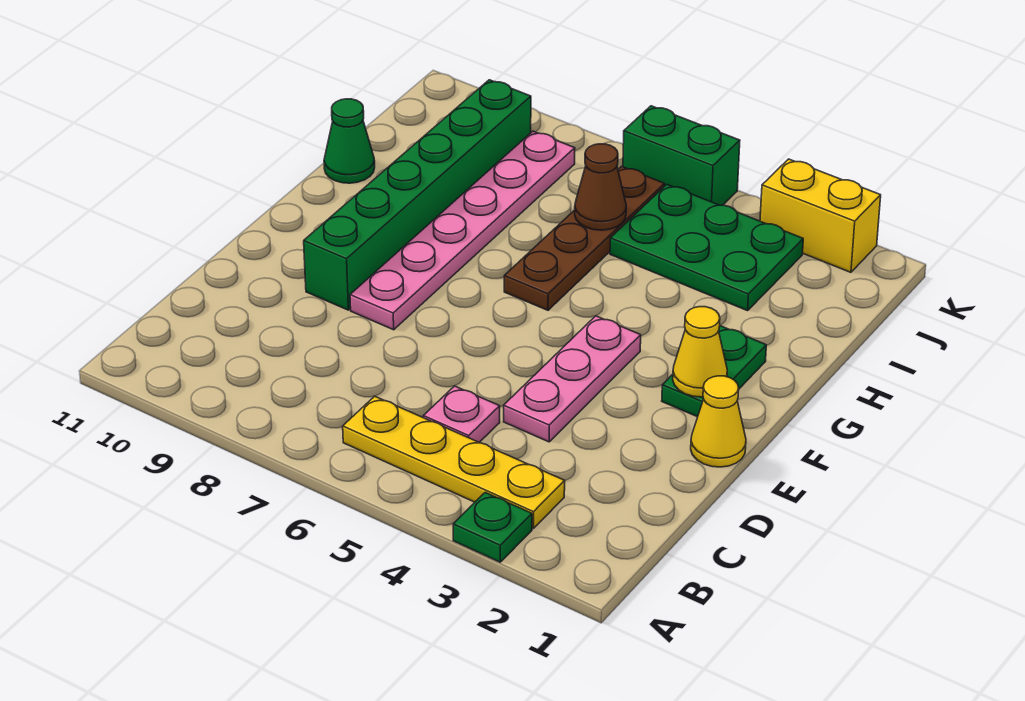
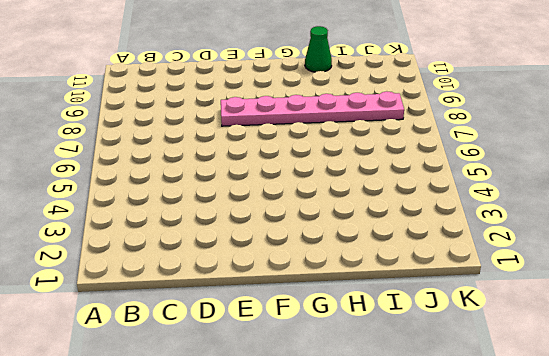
none -> green 1x1 plate [453,492,532,562]
none -> yellow 1x4 plate [343,396,565,529]
none -> pink 1x1 plate [423,386,500,442]

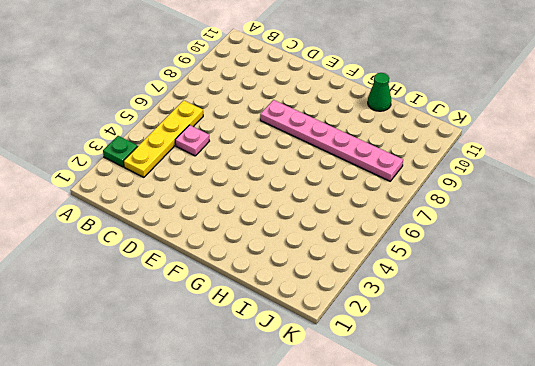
none -> pink 1x3 plate [504,316,641,442]
none -> yellow 1x1 cone [691,376,746,467]
none -> green 1x6 brick [304,80,531,310]

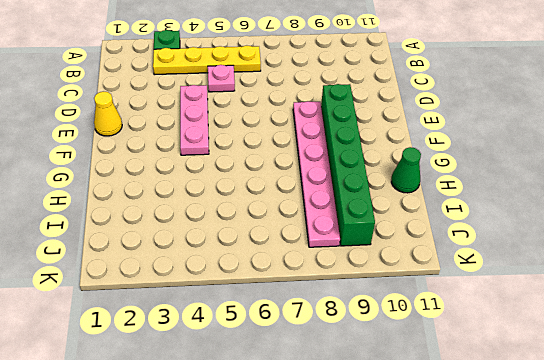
none -> green 1x2 plate [662,326,766,417]
none -> brown 1x4 plate [504,166,665,310]
none -> green 2x3 plate [610,185,803,311]

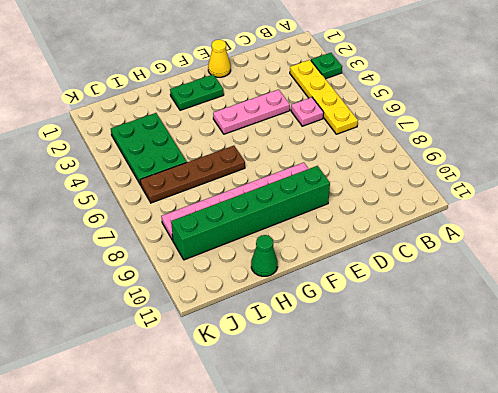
none -> yellow 1x2 brick [760,159,881,272]
none -> green 1x2 brick [623,106,740,205]
none -> yellow 1x1 cone [673,307,727,397]

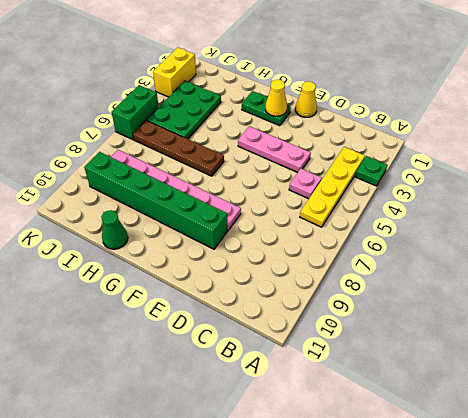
none -> brown 1x1 cone [575,144,626,230]

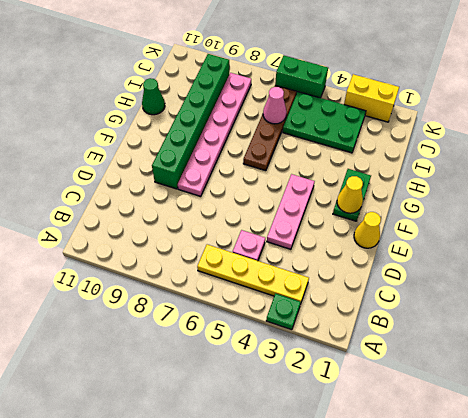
pink 1x1 cone [263,87,287,124] -> brown 1x1 cone [575,144,626,230]

